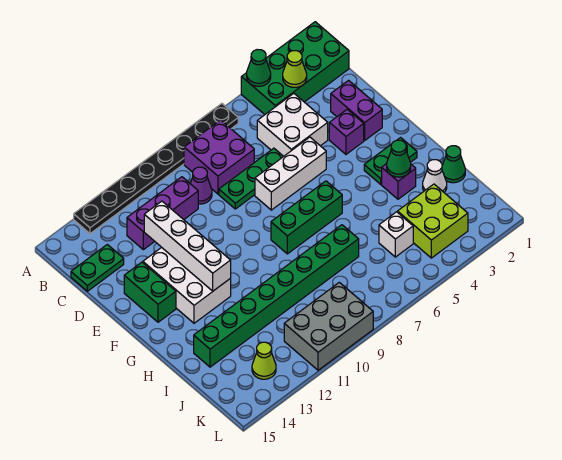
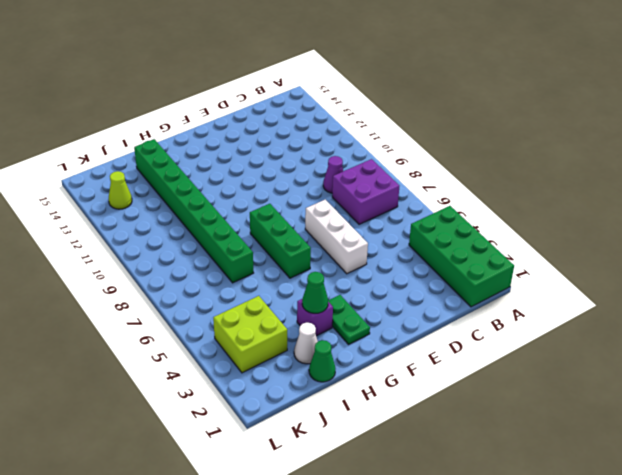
none -> black 1x8 plate [74,104,238,234]
none -> white 2x2 brick [257,93,328,156]
none -> purple 1x3 brick [127,177,198,250]

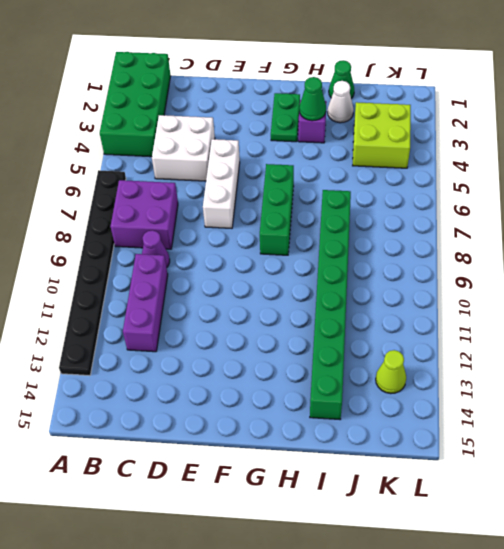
none -> green 1x2 plate [71,244,124,291]
none -> purple 1x2 brick [331,81,382,140]
none -> green 1x3 plate [219,148,284,209]

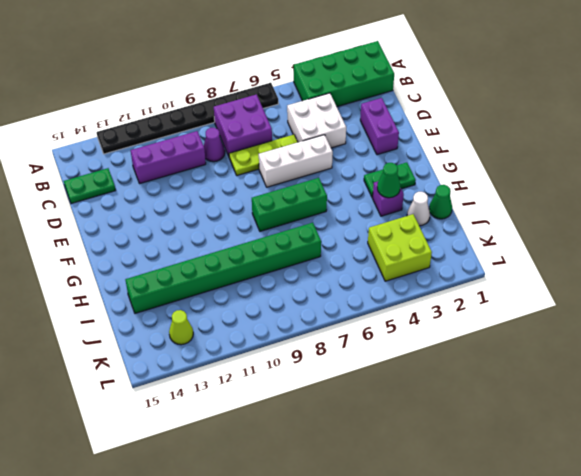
lime 1x3 plate [229,135,298,176] -> green 1x3 plate [219,148,284,209]
none -> purple 1x1 brick [329,109,364,154]
none -> white 2x3 brick [143,248,231,323]
none -> green 1x2 brick [124,262,176,322]

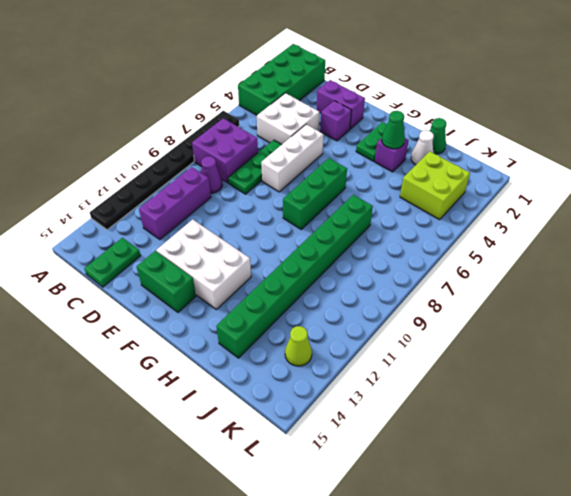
none -> white 1x1 brick [379,212,413,257]
none -> grey 2x3 brick [284,282,373,370]
none -> green 1x1 cone [247,50,271,86]

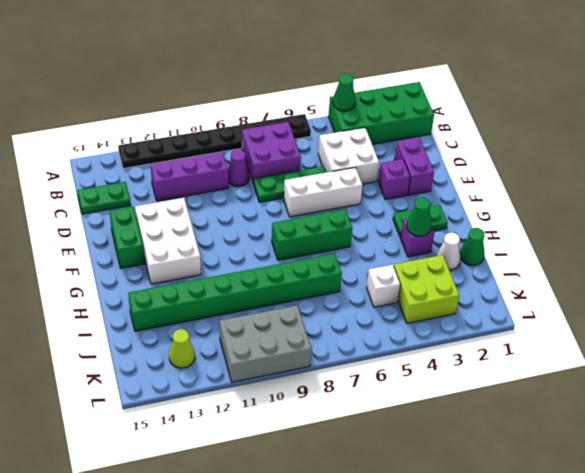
none -> lime 1x1 cone [283,51,307,87]
none -> white 1x4 brick [144,201,231,291]

